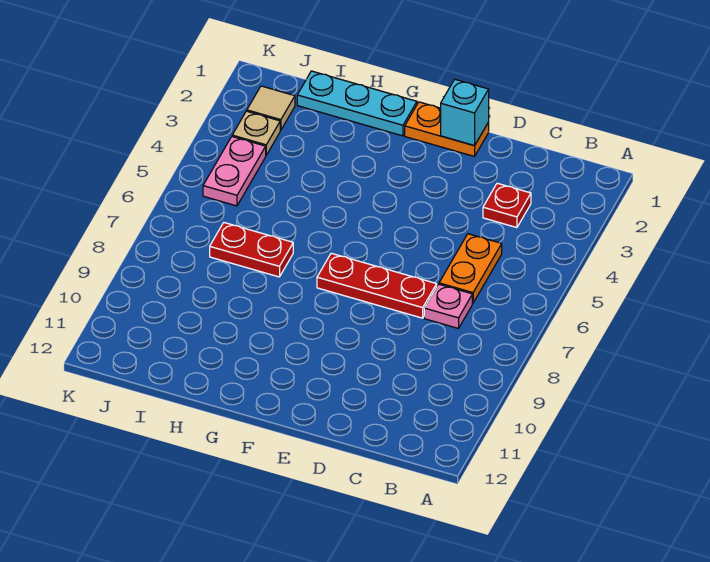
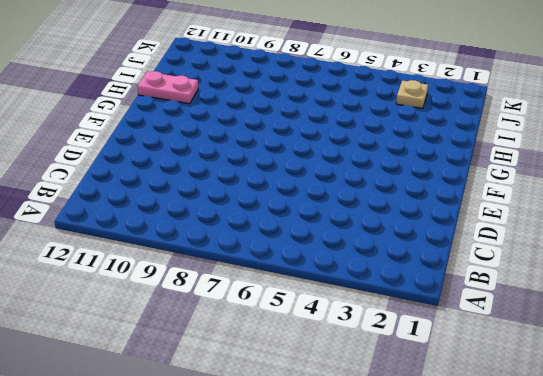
pink 1x2 plate [137,71,198,104] -> pink 1x2 plate moved to [203,137,266,206]
none -> red 1x1 plate [483,183,531,228]
none -> orange 1x2 plate [439,234,502,303]

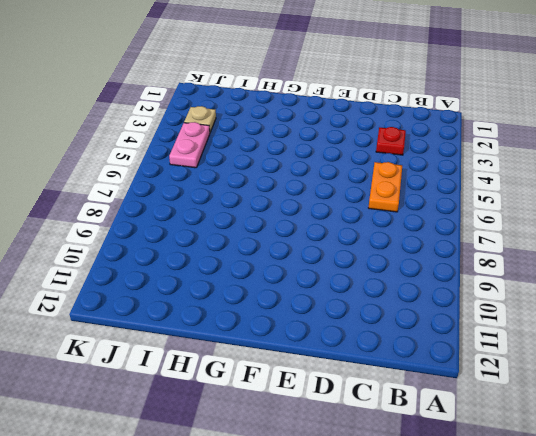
none -> pink 1x1 plate [424,284,472,328]
none -> red 1x3 plate [317,253,437,318]

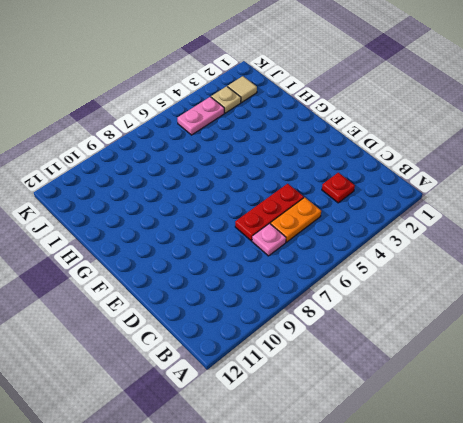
red 1x3 plate [235,184,304,241] -> red 1x3 plate turned to [317,253,437,318]
none -> orange 1x2 plate [405,102,489,156]
none -> cyan 1x3 plate [297,71,417,136]

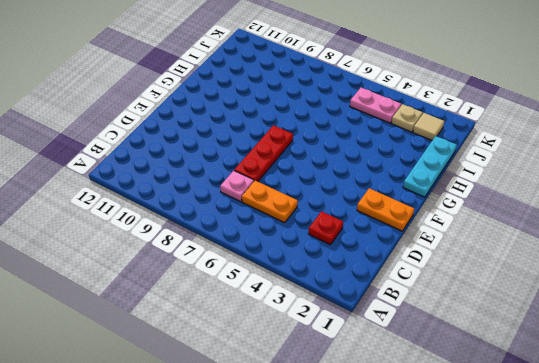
orange 1x2 plate [357,188,414,231] -> orange 1x2 plate turned to [405,102,489,156]
none -> red 1x2 plate [210,223,293,277]
none -> cyan 1x1 brick [441,79,489,146]

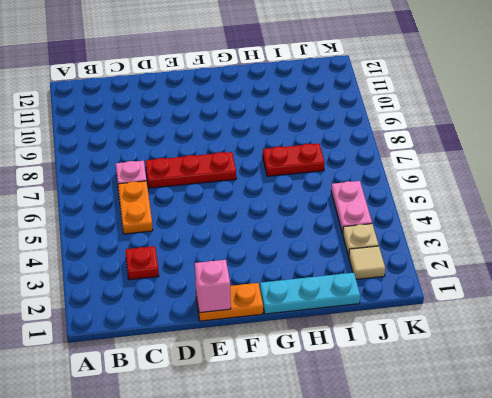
pink 1x1 brick [195,260,231,313] -> cyan 1x1 brick [441,79,489,146]

